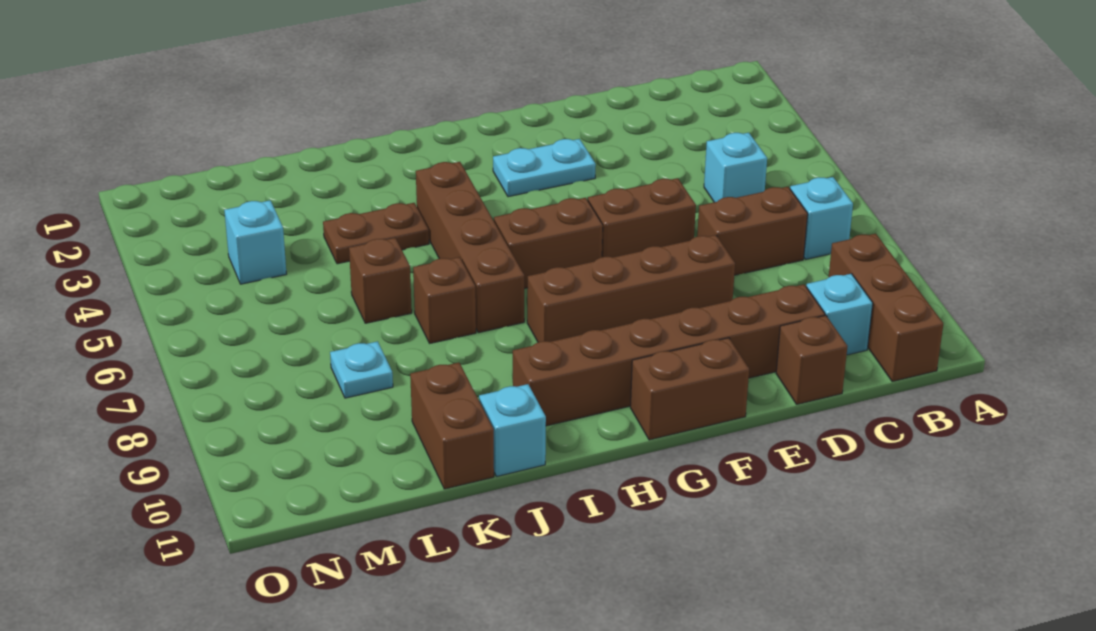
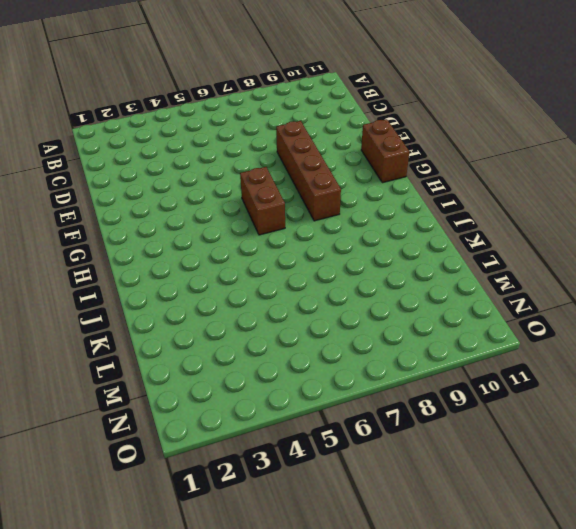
none -> cyan 1x1 brick [790,177,853,259]
none -> brown 1x3 brick [829,234,943,382]
none -> cyan 1x1 brick [704,133,767,202]

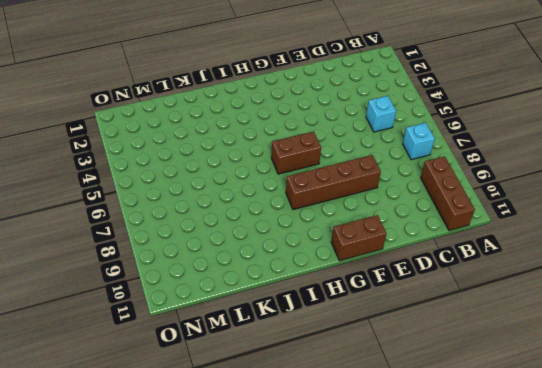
none -> brown 1x2 brick [697,187,808,275]
none -> cyan 1x1 brick [806,274,873,355]
none -> brown 1x6 brick [513,284,825,426]

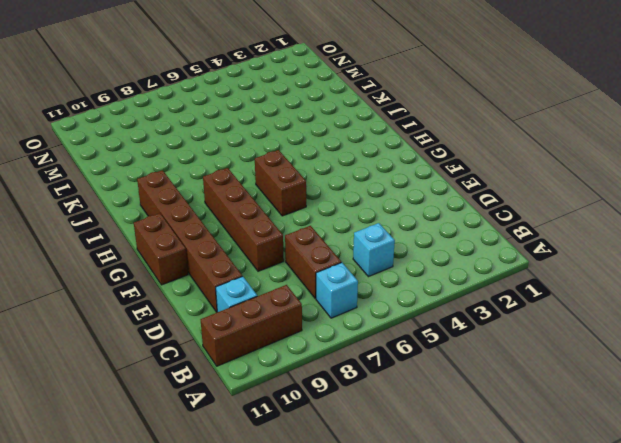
none -> brown 1x1 brick [776,315,847,404]
none -> brown 1x2 brick [588,178,696,257]
none -> cyan 1x2 plate [493,139,596,197]

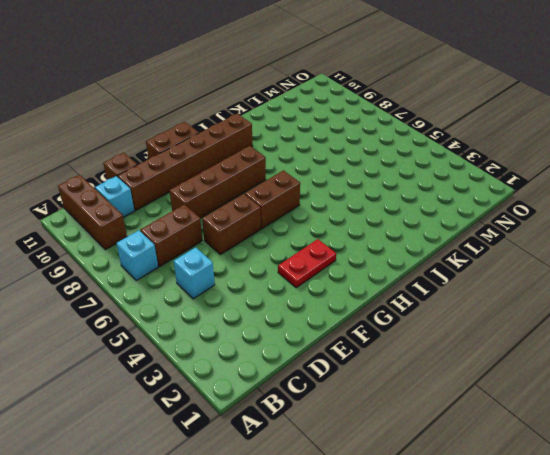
red 1x2 plate [278,239,336,288] -> cyan 1x2 plate [493,139,596,197]
none -> brown 1x4 brick [416,162,524,333]
none -> brown 1x2 plate [323,203,429,264]
none -> brown 1x1 brick [413,257,476,343]

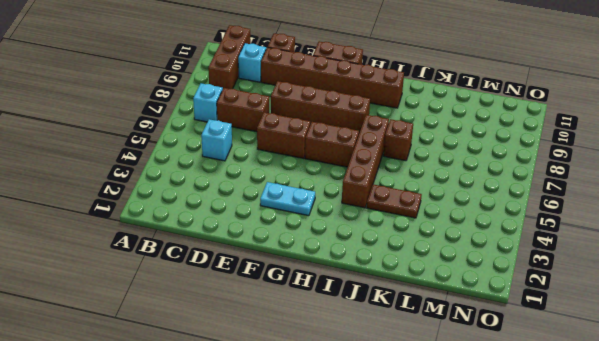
none -> cyan 1x1 brick [479,384,546,477]
none -> brown 1x1 brick [349,238,412,323]
none -> brown 1x2 brick [410,363,494,489]

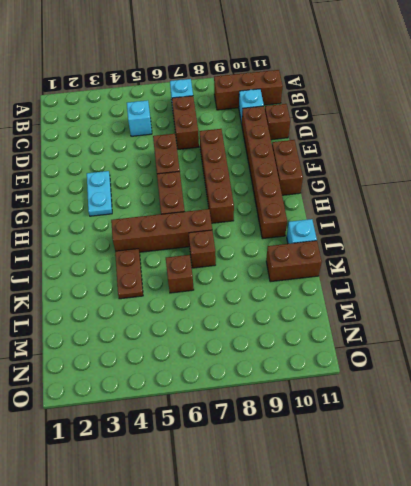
none -> cyan 1x1 plate [330,341,393,398]
none -> cyan 1x1 brick [224,200,287,284]

